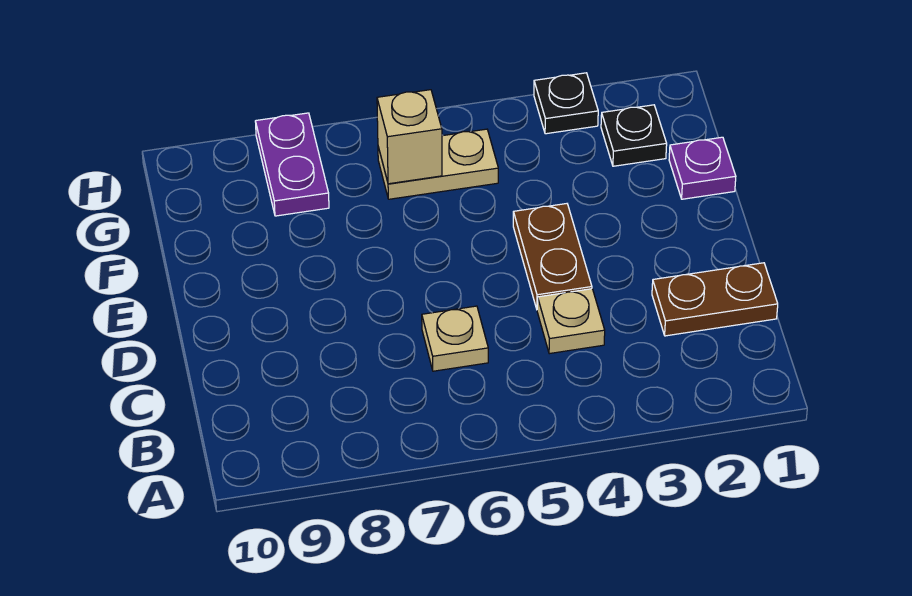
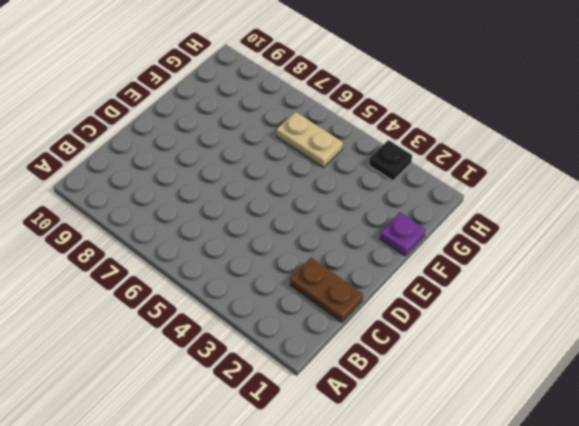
none -> tan 1x1 plate [537,289,605,354]
none -> tan 1x1 plate [422,306,488,371]

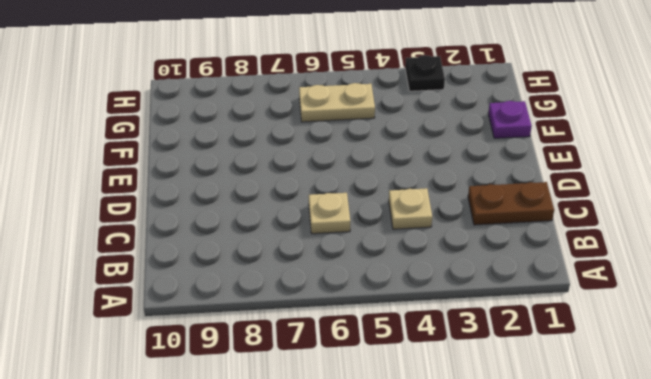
none -> brown 1x2 plate [513,204,592,309]
none -> black 1x1 plate [601,105,667,166]

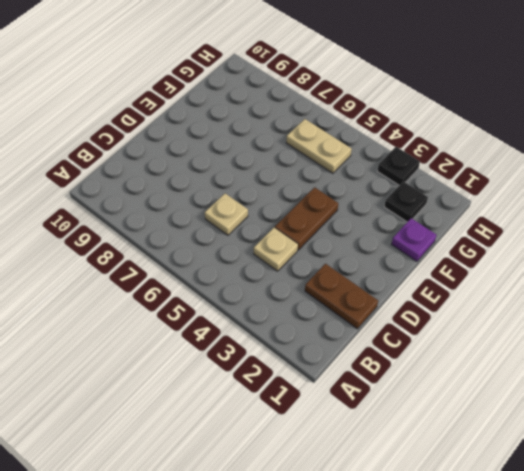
none -> purple 1x2 plate [255,113,329,216]
none -> tan 1x1 brick [377,90,442,184]

